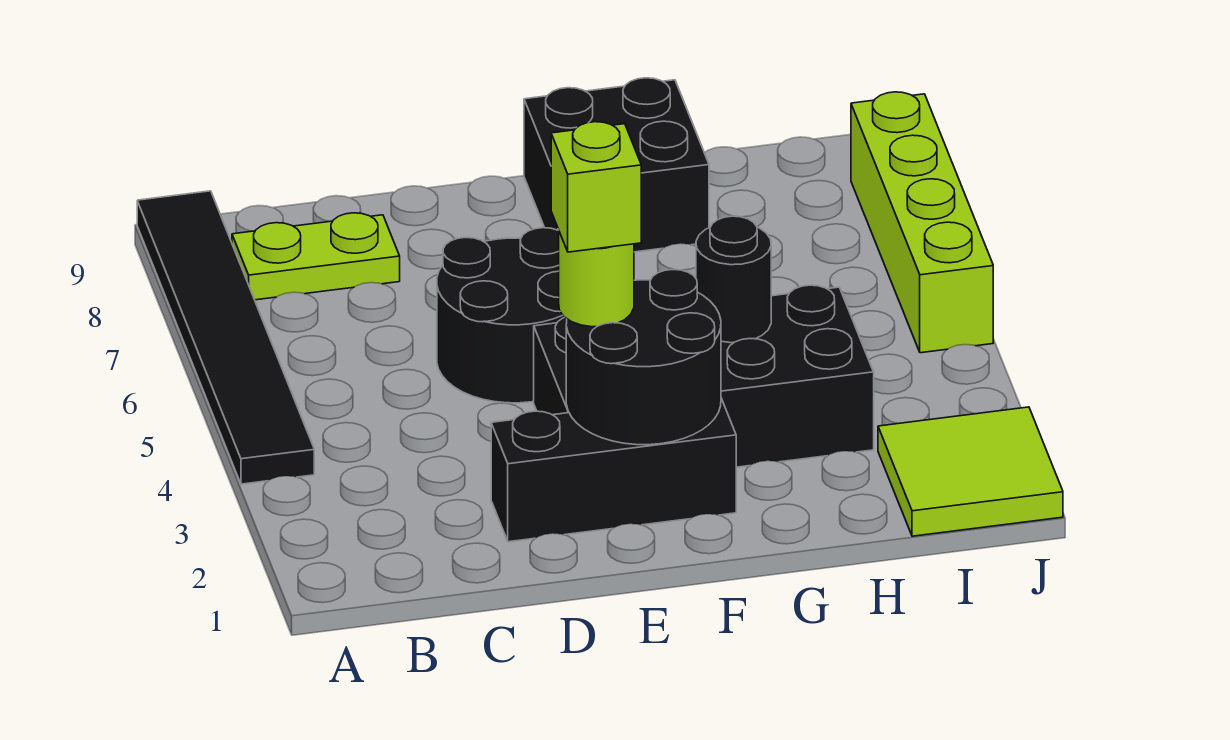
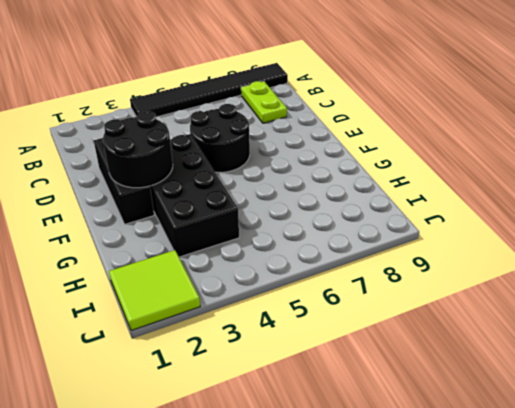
none -> black 2x2 brick [524,78,709,252]
none -> lime 1x4 brick [851,92,993,353]
none -> black 1x1 round brick [696,216,771,343]

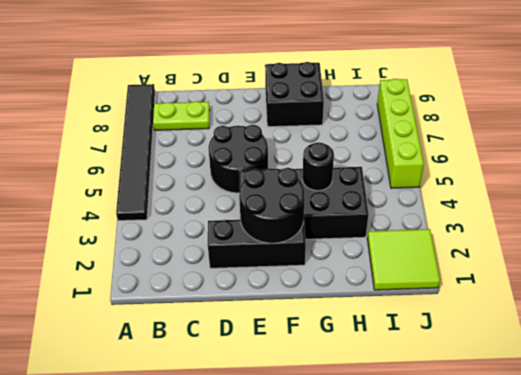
none -> lime 1x1 round brick [559,232,634,327]
none -> lime 1x1 brick [551,122,641,252]

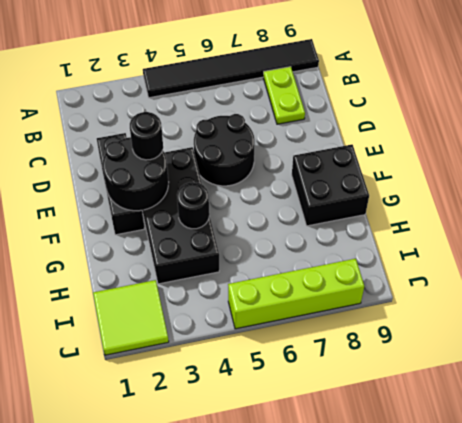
black 1x1 round brick [130,112,163,160] -> lime 1x1 round brick [559,232,634,327]
none -> lime 1x1 brick [551,122,641,252]

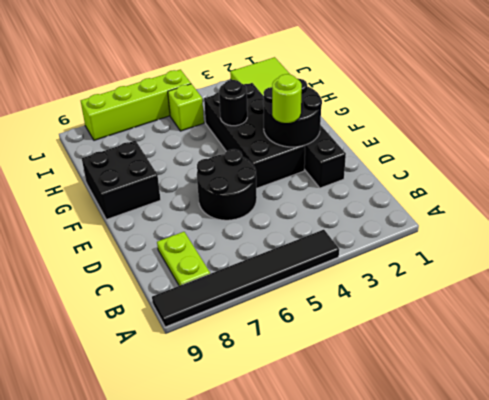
lime 1x1 brick [168,84,204,131] -> lime 1x1 brick moved to [551,122,641,252]

